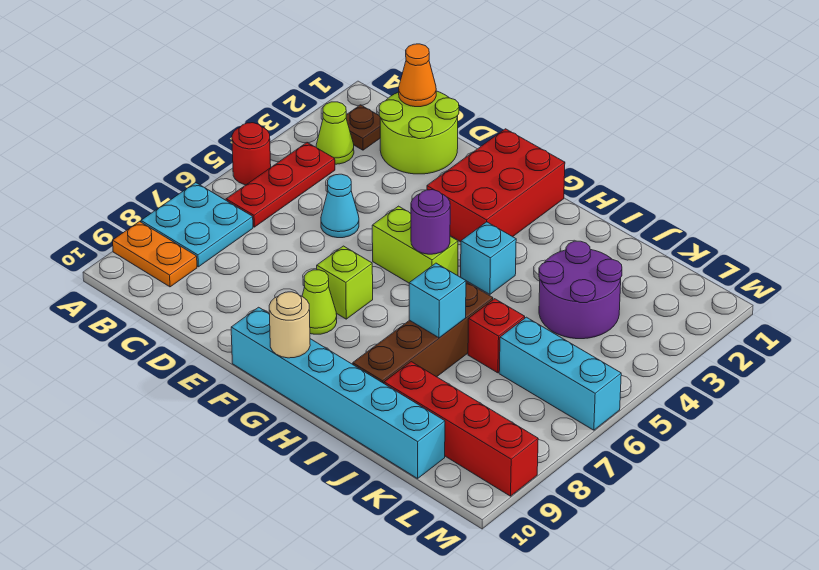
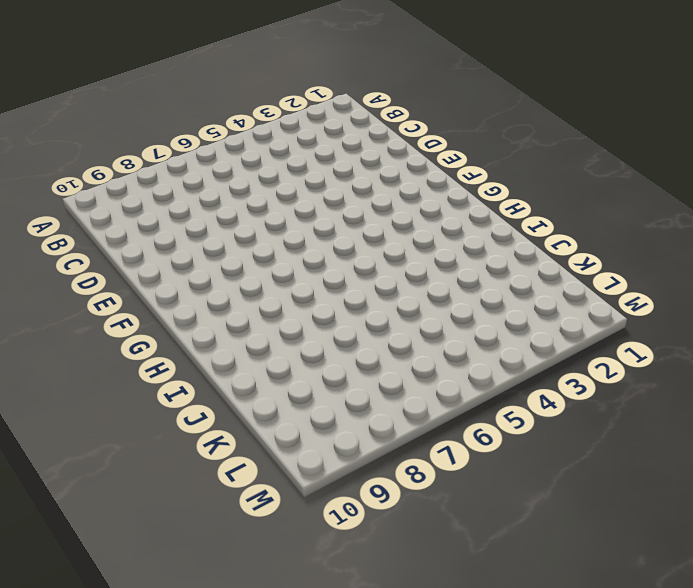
none -> red 1x1 round brick [232,123,271,185]
none -> cyan 2x2 plate [141,183,253,267]
none -> orange 1x2 plate [113,221,197,287]

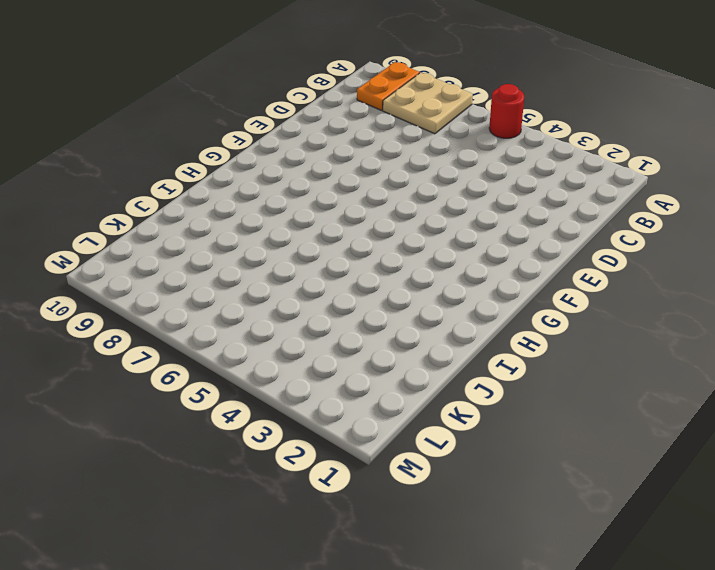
tan 2x2 plate [383,73,473,134] -> cyan 2x2 plate [141,183,253,267]
none -> brown 1x1 plate [346,105,380,150]
none -> lime 1x1 cone [316,102,354,164]
none -> red 1x3 plate [226,143,335,227]

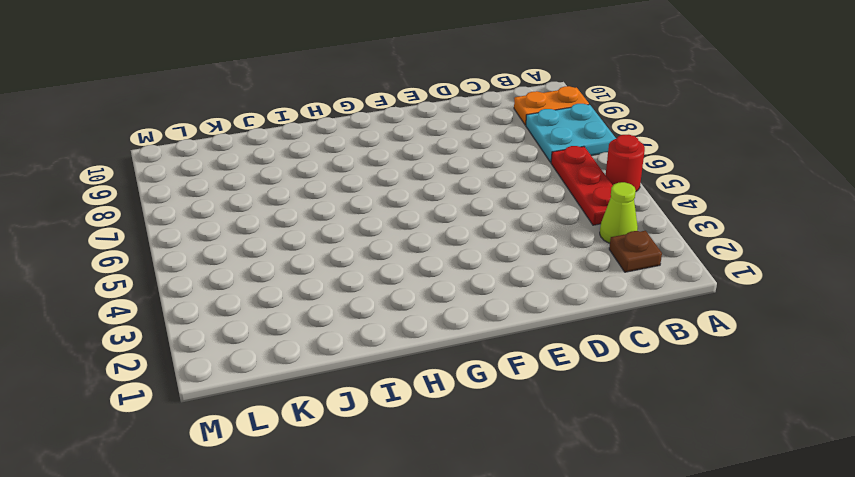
none -> lime 2x2 round brick [379,91,459,174]
none -> cyan 1x1 cone [321,174,359,238]
none -> red 2x3 brick [427,129,565,242]

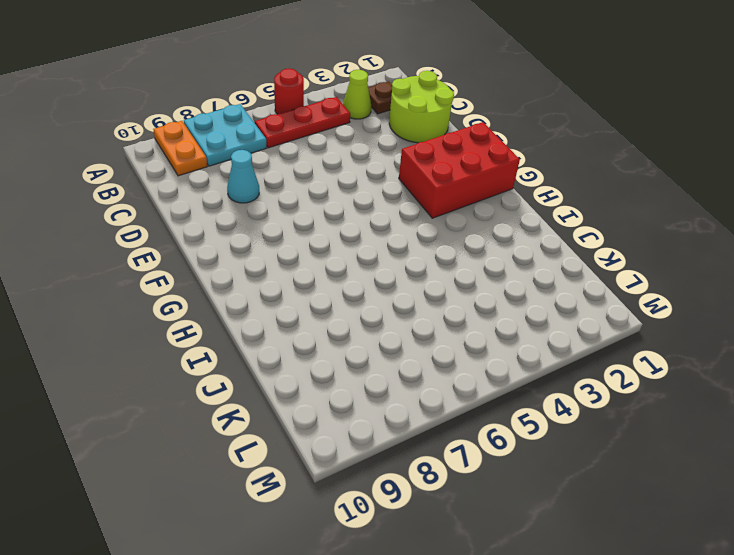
cyan 1x1 cone [227,150,259,203] -> cyan 1x1 cone moved to [321,174,359,238]
none -> lime 1x2 brick [372,206,458,283]
none -> lime 1x1 brick [317,246,373,319]
none -> lime 1x1 cone [302,270,337,334]

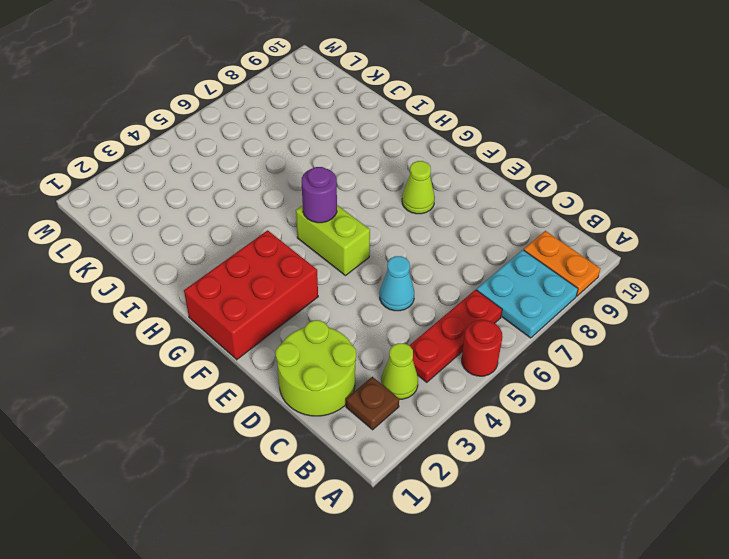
none -> lime 1x1 brick [317,246,373,319]
none -> cyan 1x6 brick [231,307,445,479]
none -> cyan 1x1 brick [461,222,516,294]

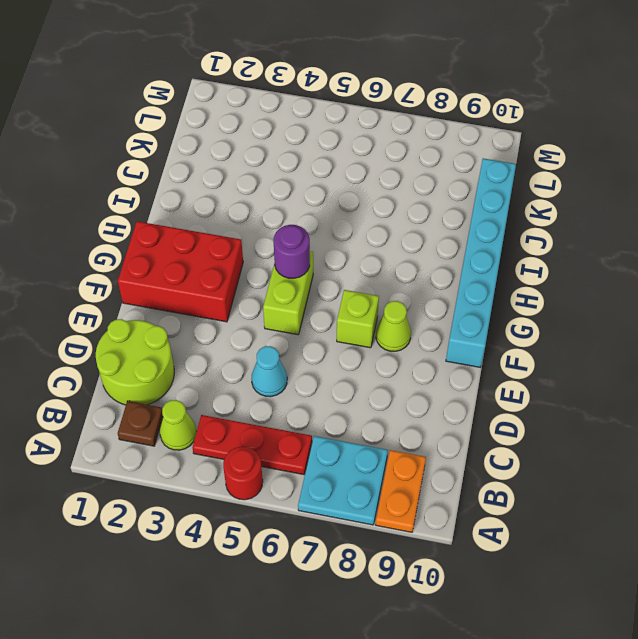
none -> cyan 1x1 brick [461,222,516,294]
none -> brown 1x4 brick [353,282,493,383]
none -> purple 2x2 round brick [539,241,622,339]

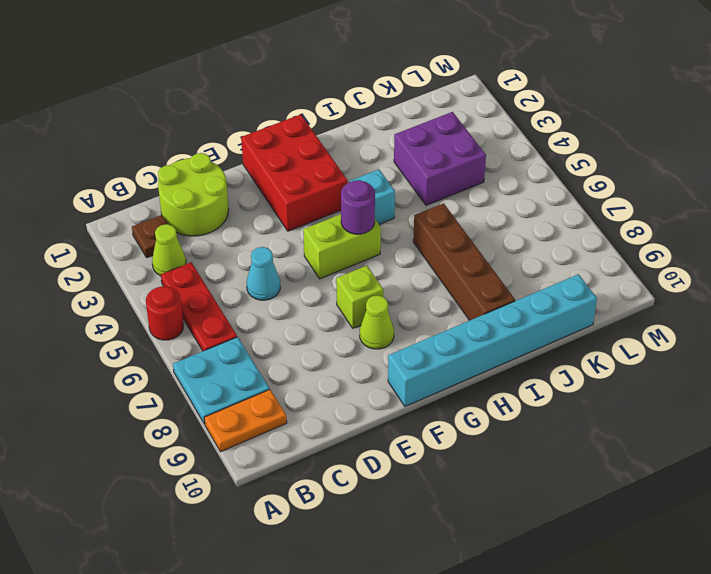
purple 2x2 brick [394,112,486,205] -> purple 2x2 round brick [539,241,622,339]
none -> red 1x1 brick [468,299,525,373]
none -> red 1x4 brick [384,362,538,496]
none -> cyan 1x3 brick [499,317,621,430]

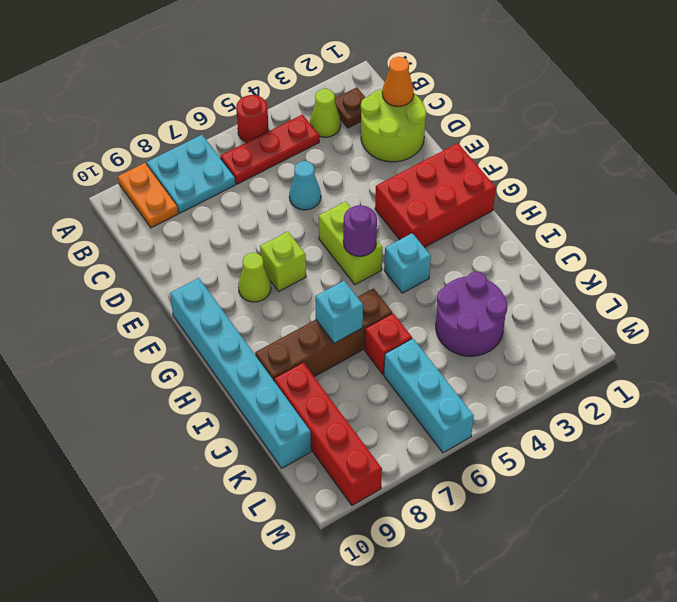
none -> tan 1x1 round brick [269,292,310,358]

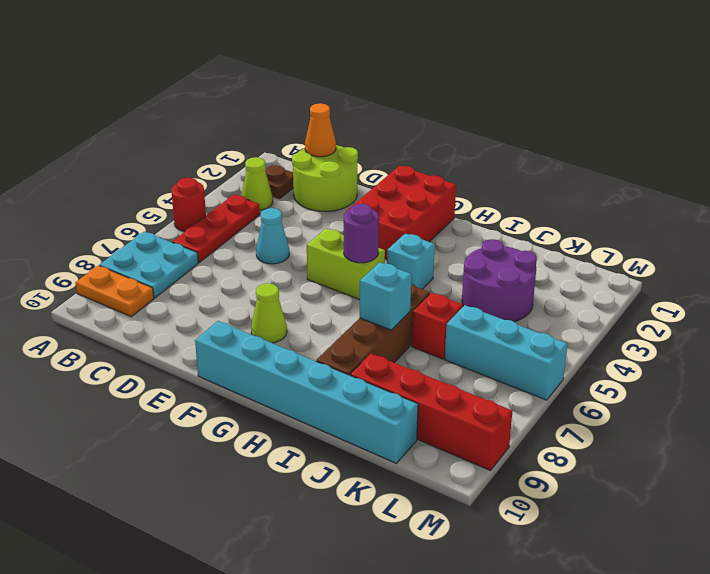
none -> lime 1x1 brick [317,246,373,319]
none -> tan 1x1 round brick [269,292,310,358]

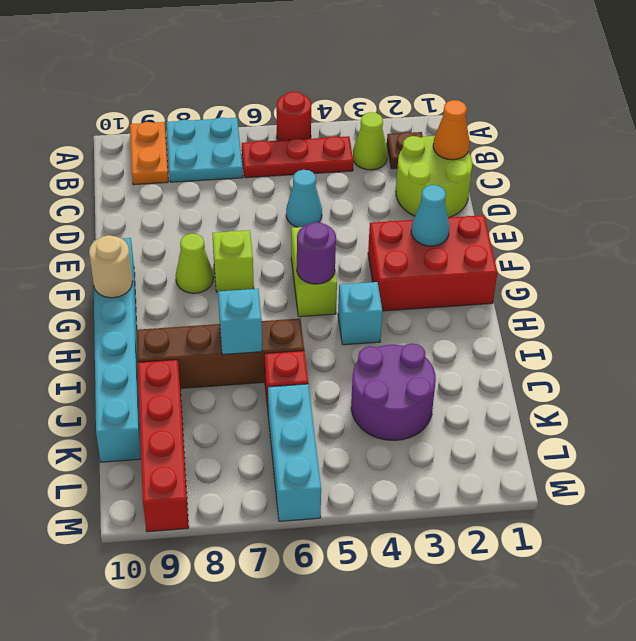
cyan 1x1 cone [411,185,449,246] -> none

